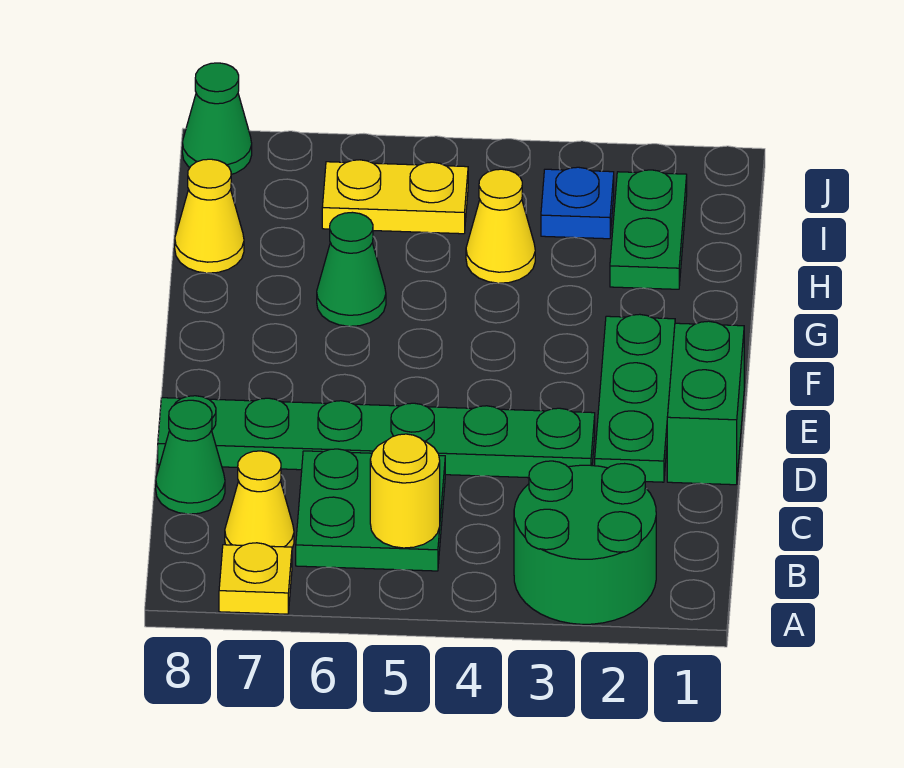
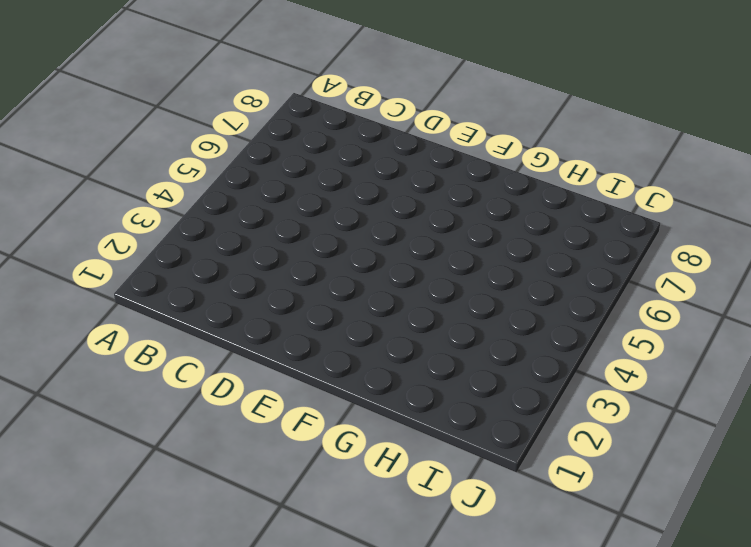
none -> green 2x2 round brick [514,461,656,624]
none -> yellow 1x1 plate [219,543,292,614]
none -> green 2x2 plate [296,449,445,571]

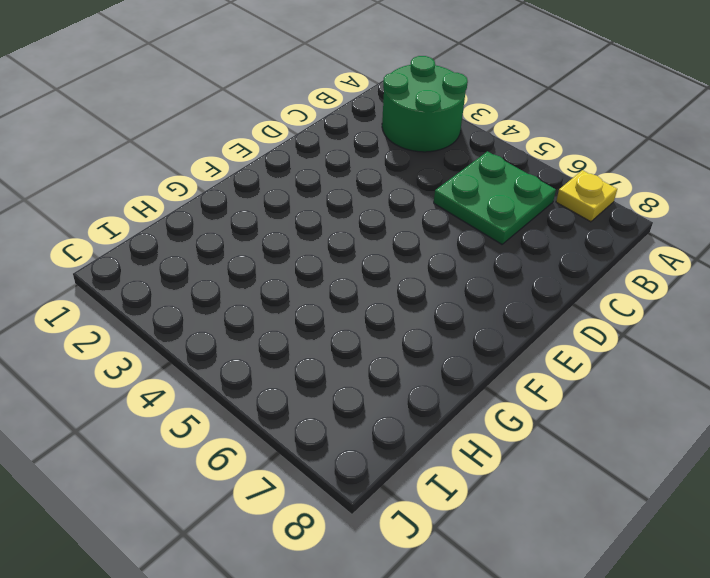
none -> yellow 1x1 cone [225,451,294,548]
none -> green 1x1 cone [156,400,225,514]
none -> green 1x2 brick [667,321,744,485]

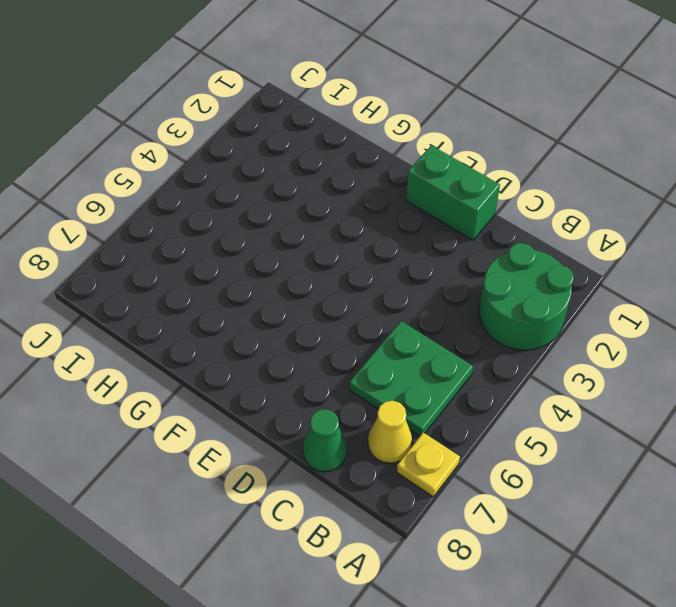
none -> green 1x3 plate [595,314,675,482]
none -> green 1x6 plate [158,396,595,478]
none -> green 1x1 cone [317,212,386,326]

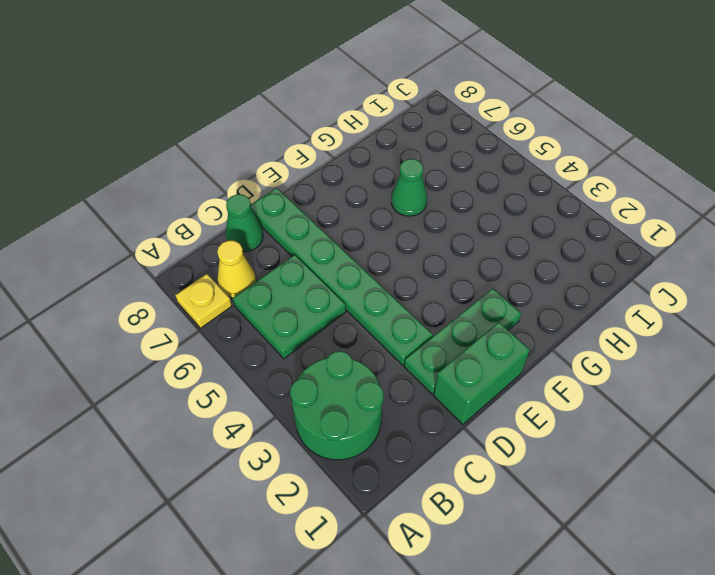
none -> green 1x2 plate [610,170,687,289]
none -> yellow 1x1 cone [466,169,535,283]
none -> yellow 1x1 cone [175,159,244,273]

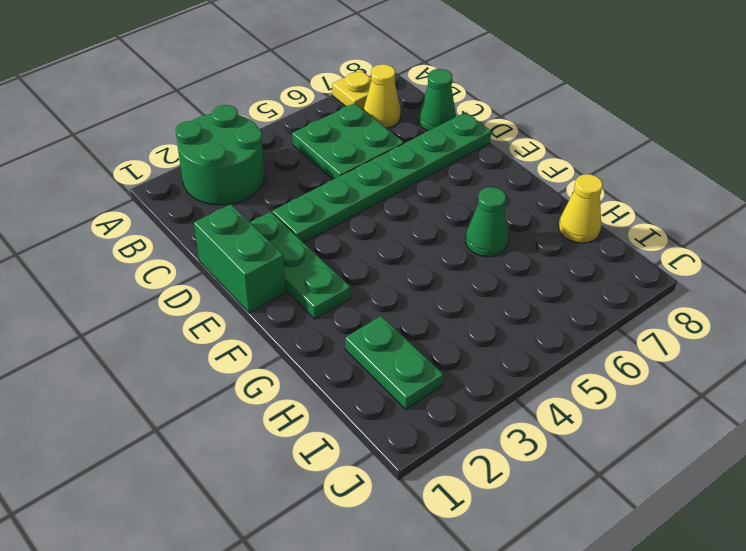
none -> yellow 1x1 cone [466,169,535,283]
none -> blue 1x1 plate [541,167,614,239]
none -> yellow 1x2 plate [322,160,468,234]

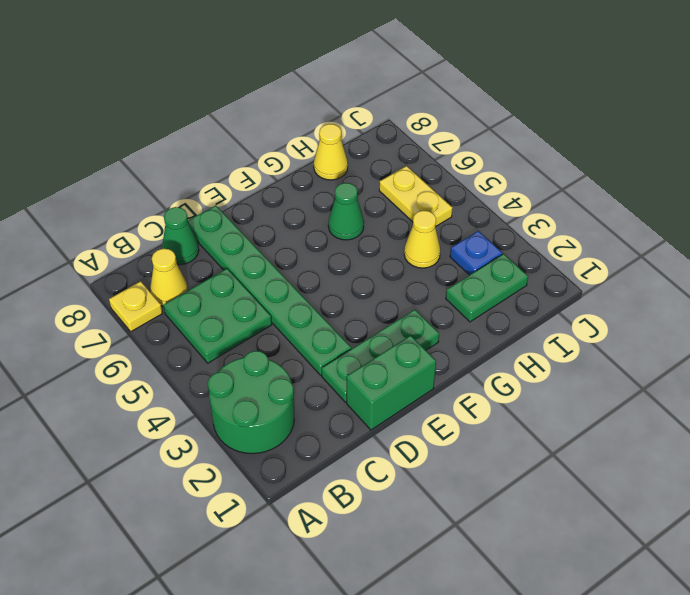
none -> green 1x1 cone [182,63,252,174]
none -> yellow 1x1 round brick [370,434,440,548]

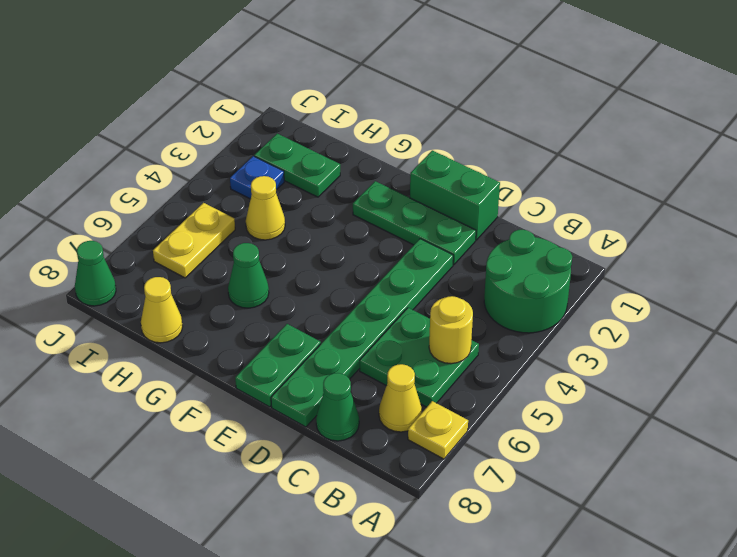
green 1x2 plate [235,324,321,407] -> none

